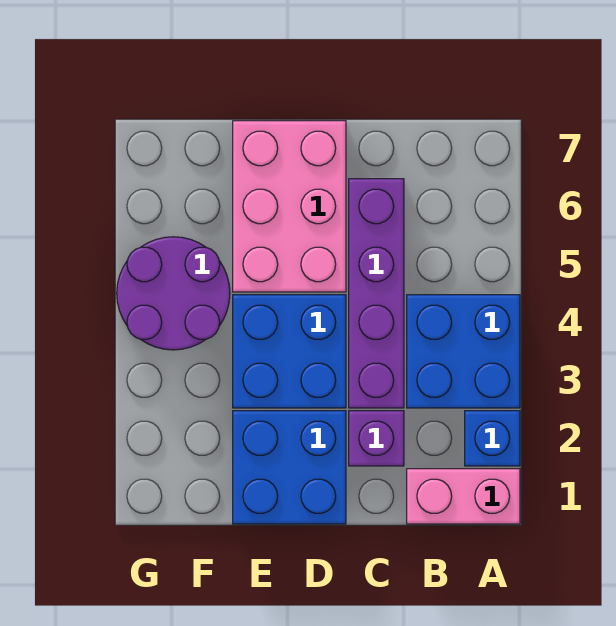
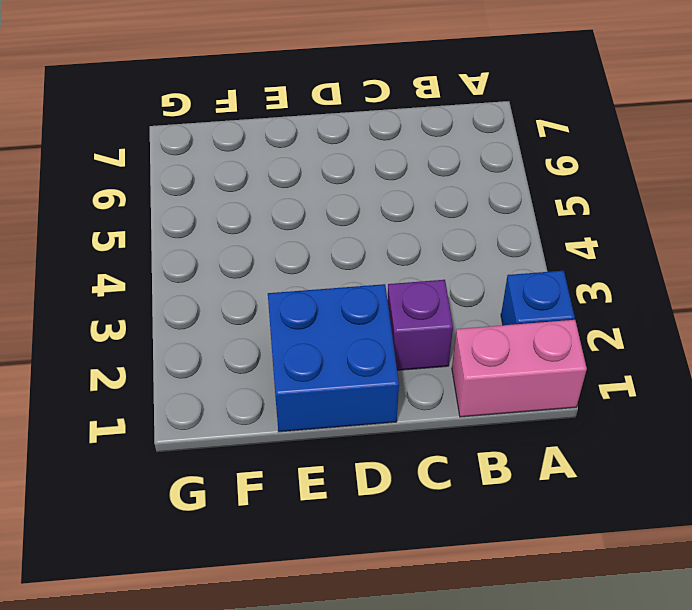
none -> blue 2x2 brick [407,295,520,408]
none -> purple 1x4 brick [349,179,404,408]

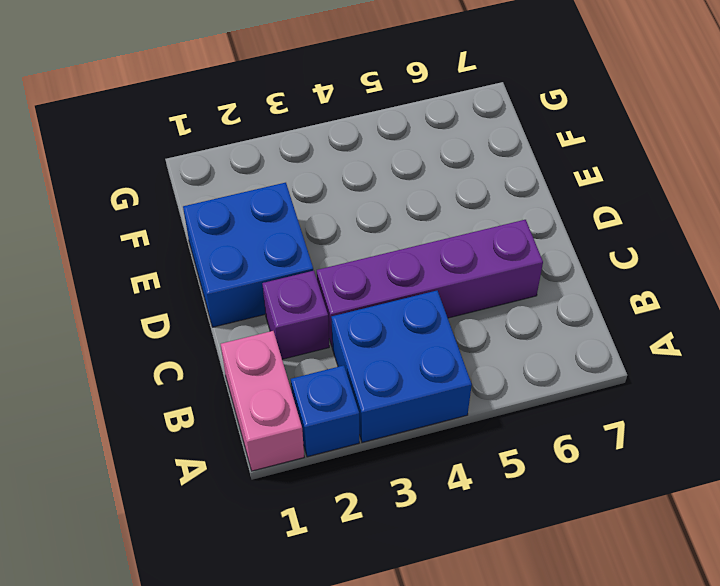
none -> blue 2x2 brick [233,295,346,408]
none -> pink 2x3 brick [233,121,346,292]

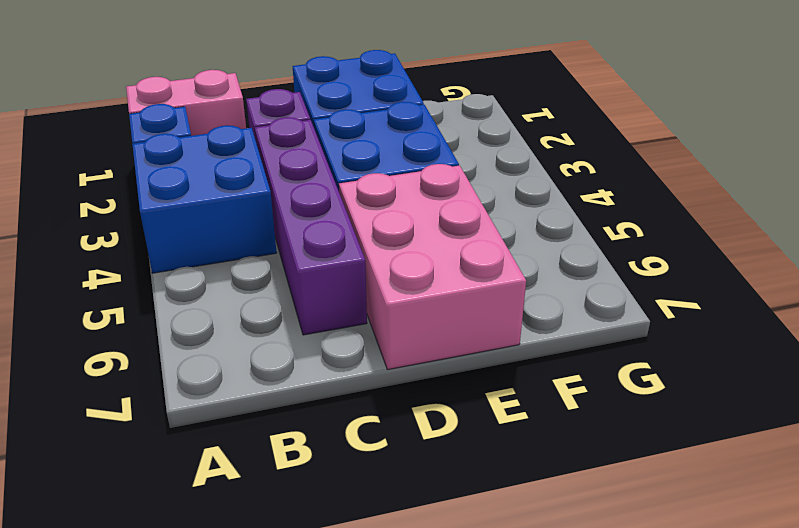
none -> purple 2x2 round brick [117,237,230,350]

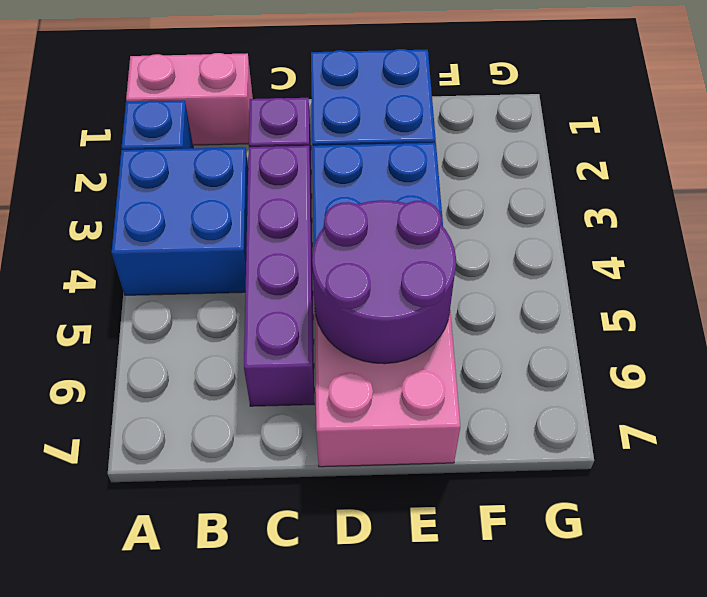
purple 2x2 round brick [312,200,456,364] -> purple 2x2 round brick moved to [117,237,230,350]

